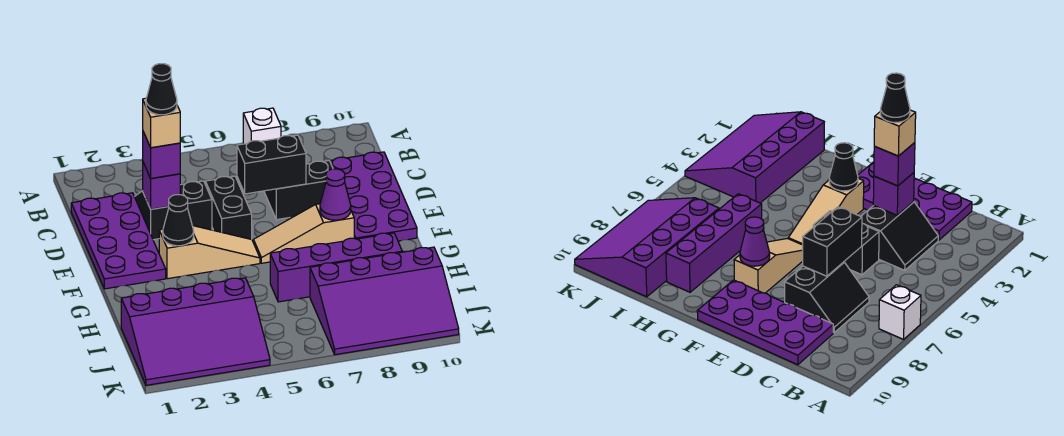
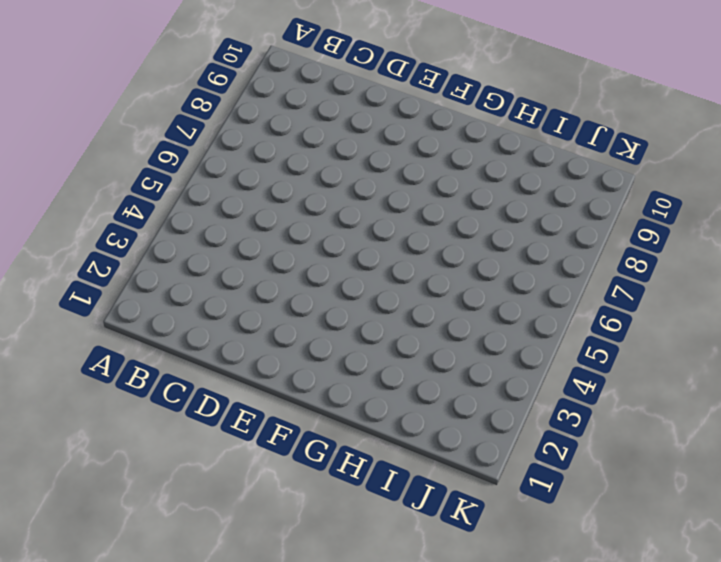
none -> white 1x1 brick [243,108,281,144]
none -> purple 2x4 plate [71,193,166,289]
none -> black 2x2 slope [135,181,212,240]

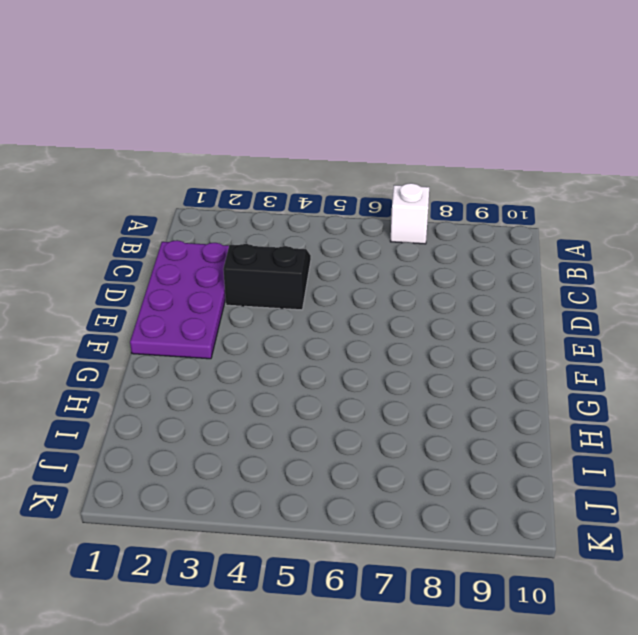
none -> black 2x2 slope [264,161,333,220]
none -> purple 2x4 plate [330,152,417,241]
none -> black 1x2 brick [205,176,252,239]

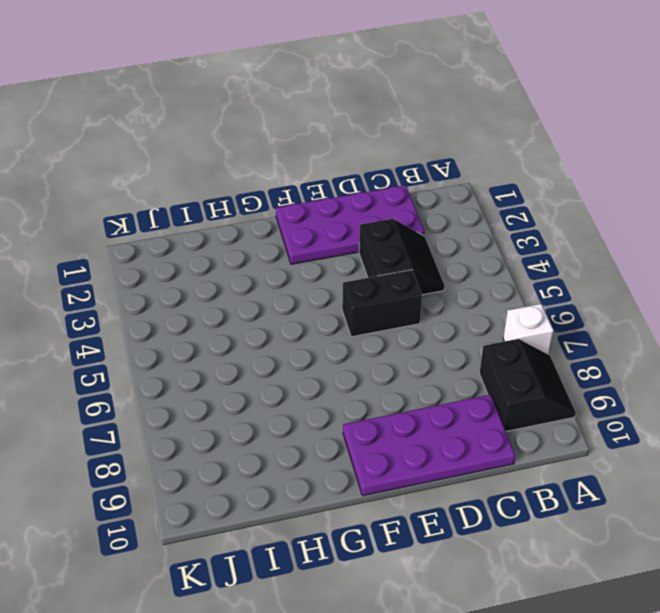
black 2x2 slope [479,339,576,431] -> black 2x2 slope moved to [264,161,333,220]
none -> tan 1x3 slope [159,226,260,279]
none -> tan 1x3 slope [254,204,354,263]
none -> purple 1x4 brick [270,233,402,302]

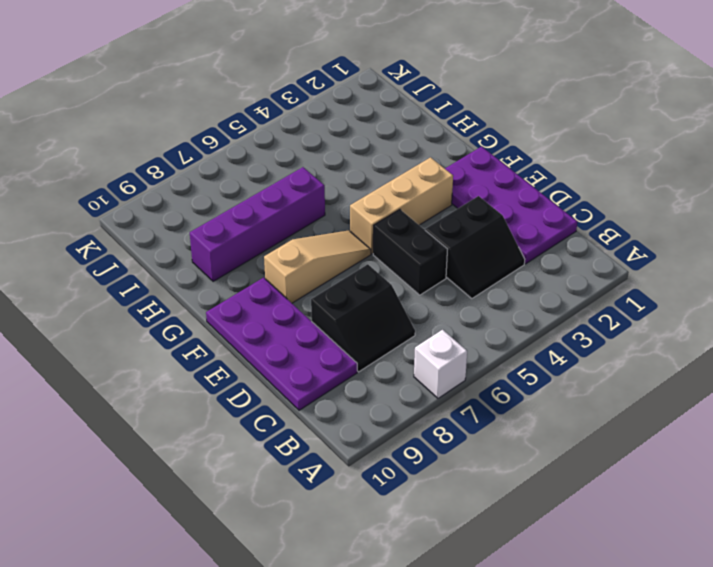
tan 1x3 brick [350,157,453,254] -> tan 1x3 slope [159,226,260,279]
none -> purple 3x4 slope [121,278,270,385]
none -> purple 3x4 slope [310,247,459,355]
none -> purple 1x1 brick [143,163,180,209]

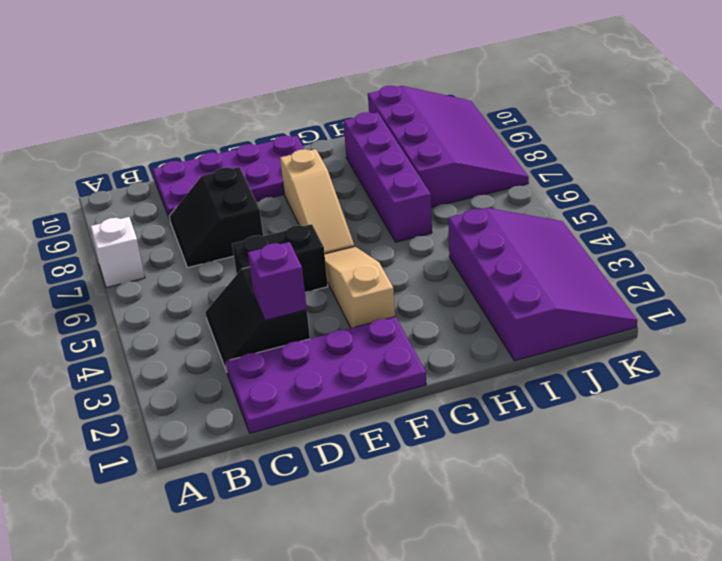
none -> black 1x2 brick [237,135,306,194]
none -> black 1x1 cone [163,195,194,246]
none -> purple 1x1 cone [320,169,351,220]

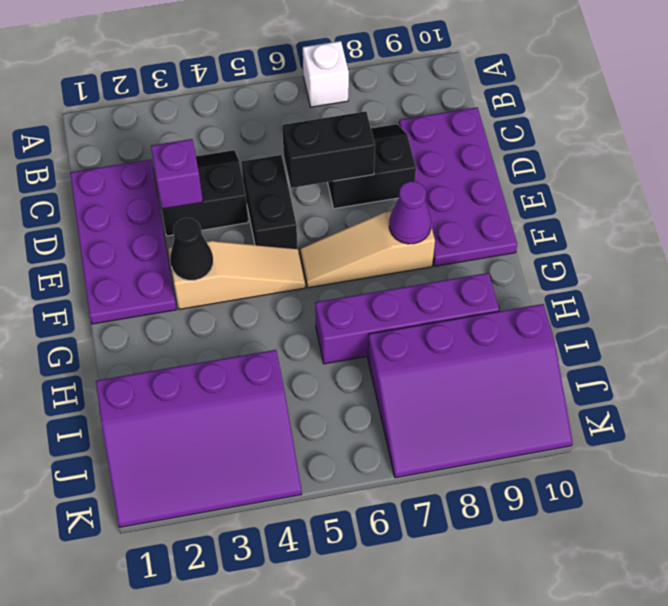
none -> purple 1x1 brick [143,132,180,178]
none -> tan 1x1 brick [143,98,180,148]
none -> black 1x1 cone [146,64,177,115]

